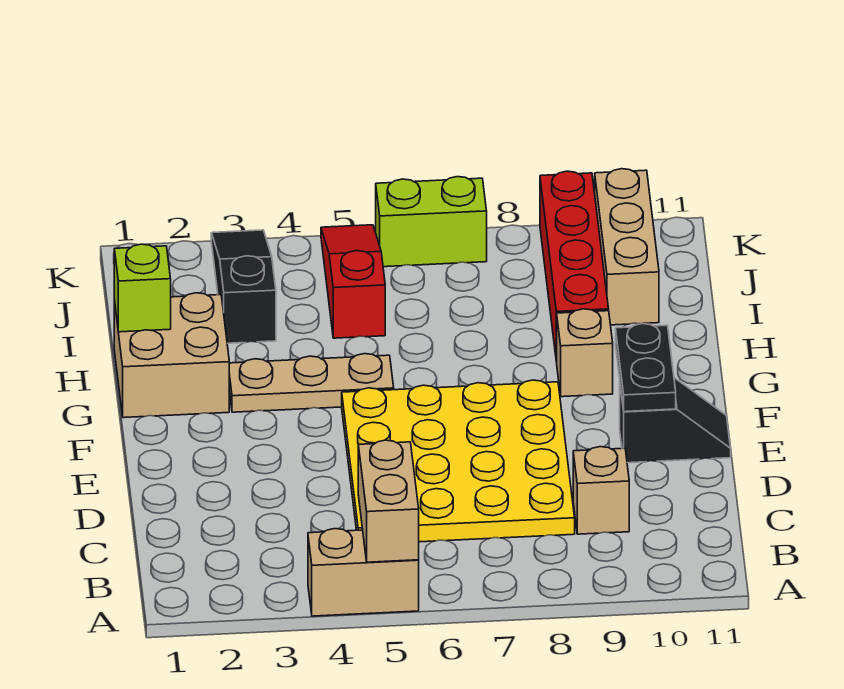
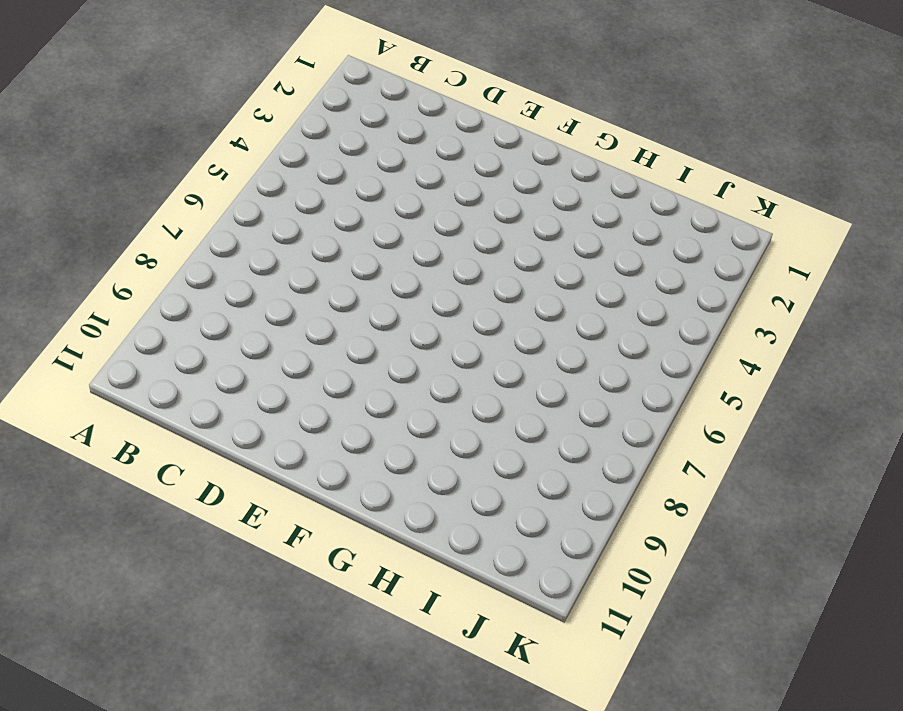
none -> tan 1x2 brick [308,529,419,616]
none -> yellow 4x4 plate [342,380,575,542]
none -> tan 1x1 brick [573,447,629,534]

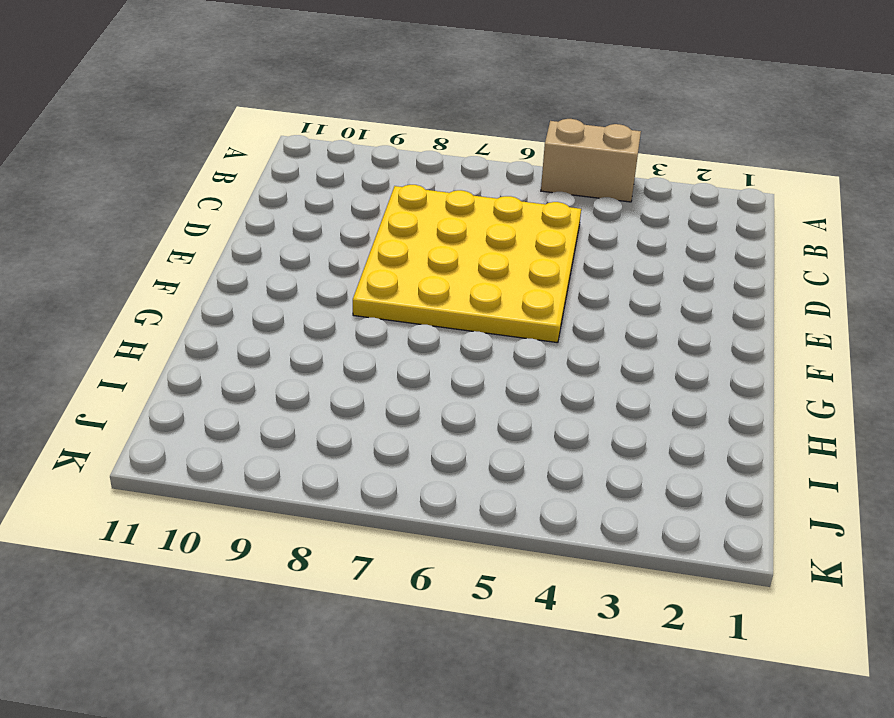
none -> tan 1x1 brick [573,447,629,534]
none -> black 1x2 slope [620,378,731,463]
none -> tan 2x2 brick [114,293,229,418]

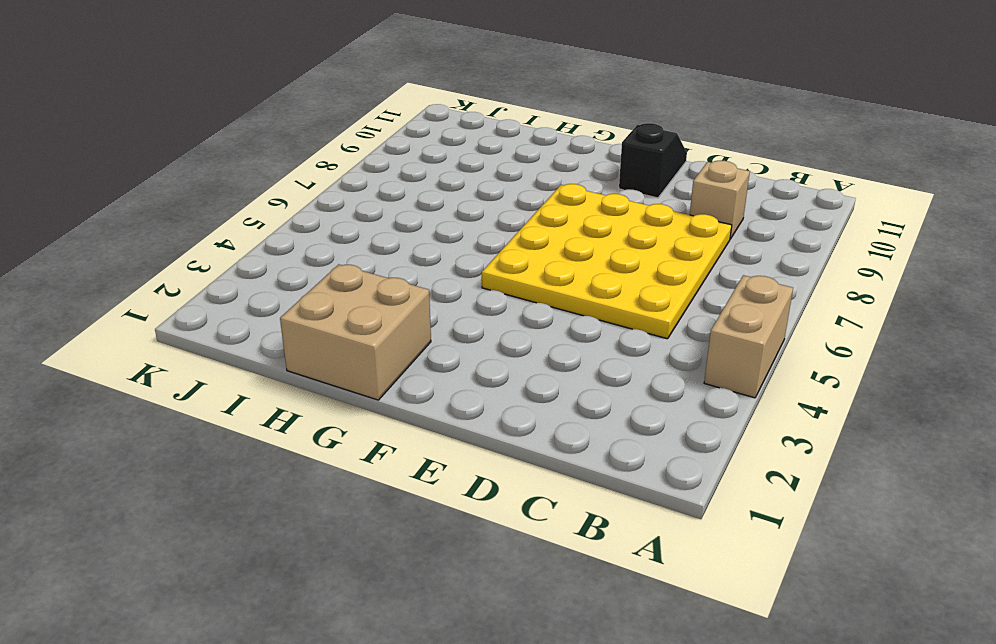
none -> tan 1x3 plate [229,354,394,412]
none -> tan 1x1 brick [557,309,613,397]
none -> red 1x4 brick [540,171,609,362]

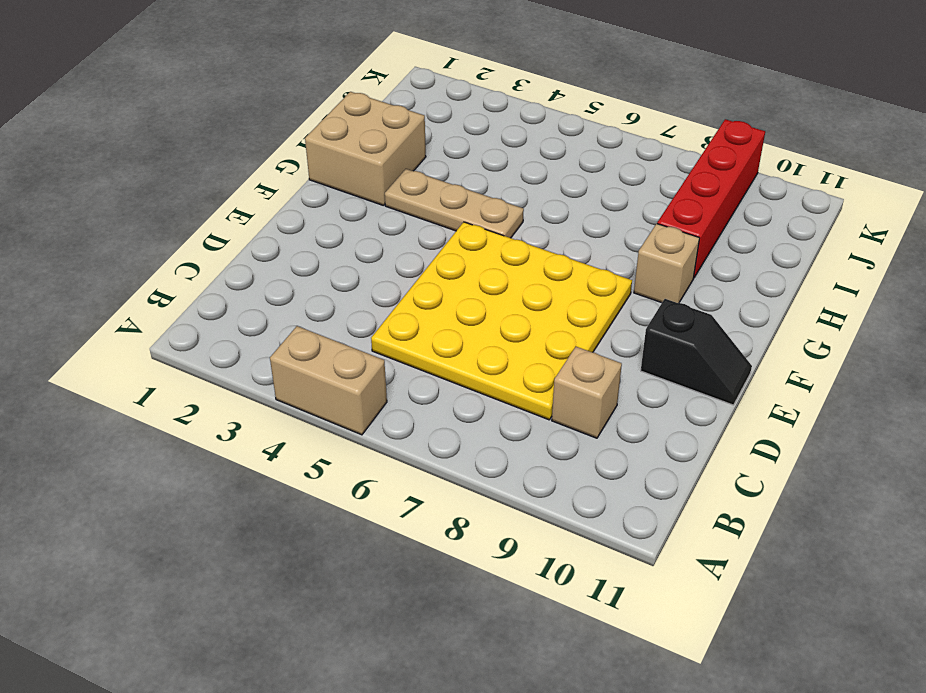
none -> black 1x3 slope [211,230,276,343]
none -> red 1x3 slope [321,225,385,338]
none -> tan 1x3 brick [595,169,659,325]

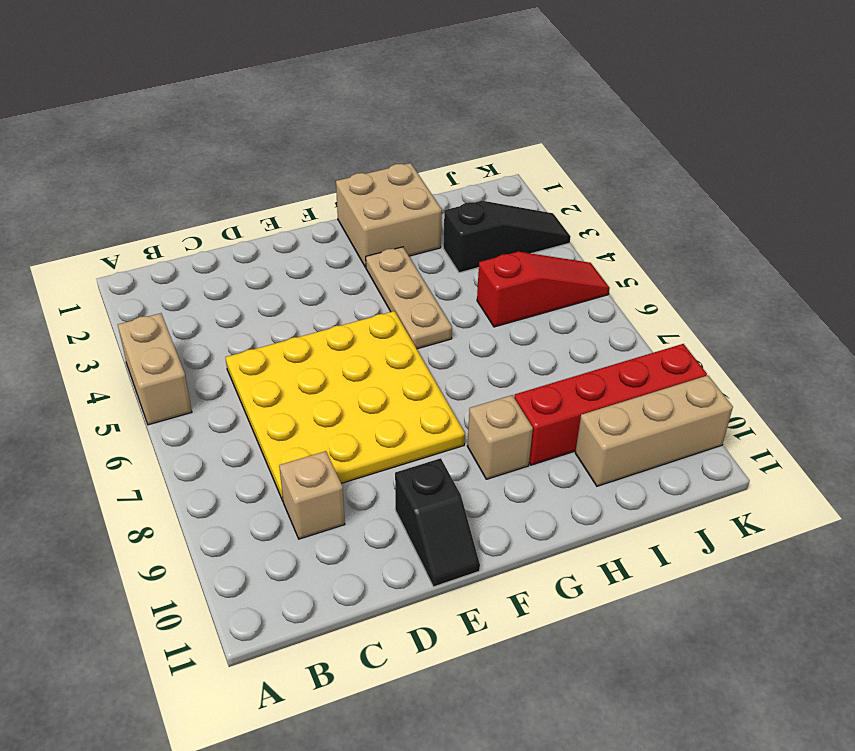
none -> lime 1x2 brick [376,177,487,267]
none -> tan 1x2 brick [358,440,419,562]
none -> black 1x2 plate [616,324,676,412]

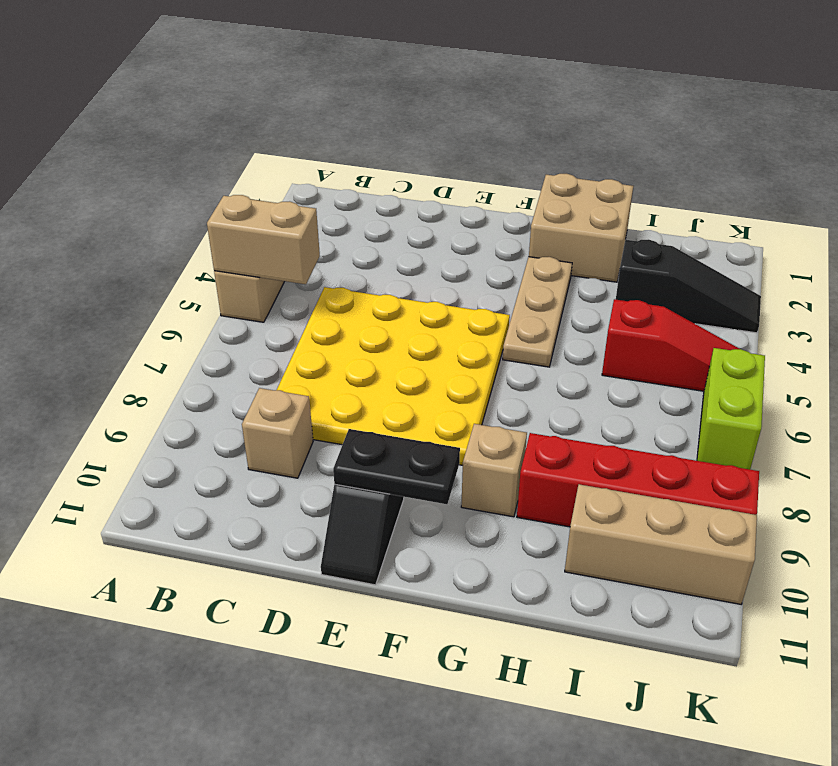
none -> lime 1x1 brick [114,244,171,332]

